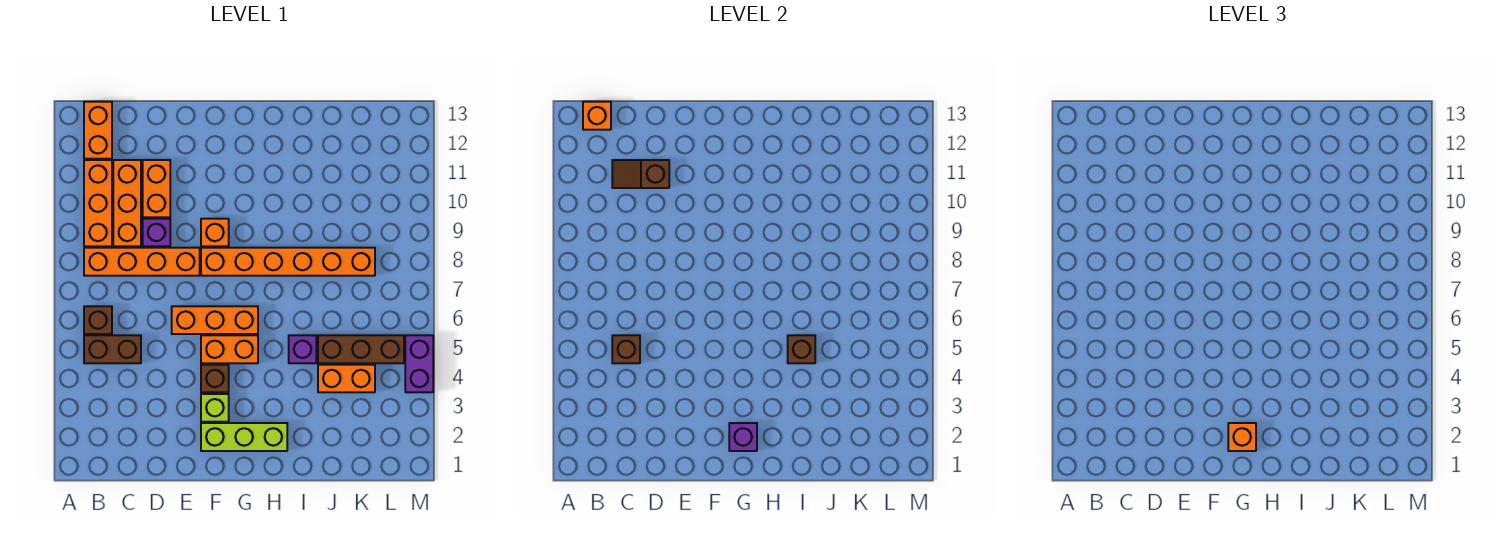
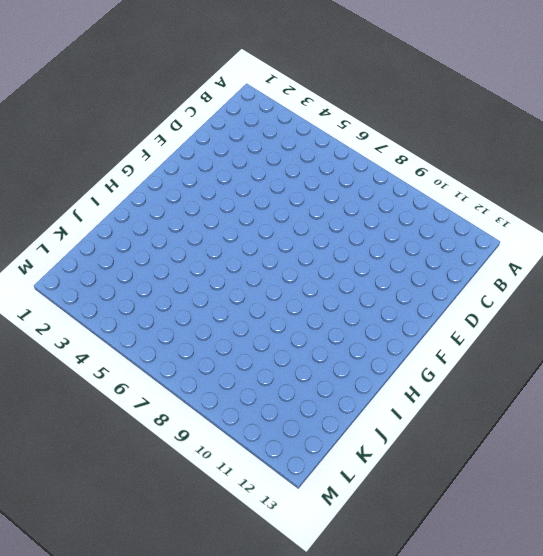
none -> brown 1x2 brick [84,335,141,363]
none -> brown 1x1 brick [84,306,112,334]
none -> orange 1x4 brick [84,248,200,276]

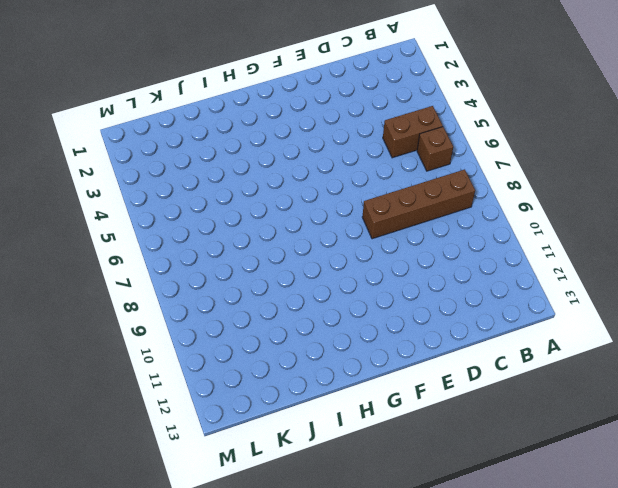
brown 1x4 brick [362,169,475,239] -> orange 1x4 brick [84,248,200,276]
none -> orange 1x3 brick [84,160,112,246]
none -> orange 1x2 brick [84,102,112,159]
none -> orange 1x3 brick [113,160,141,246]

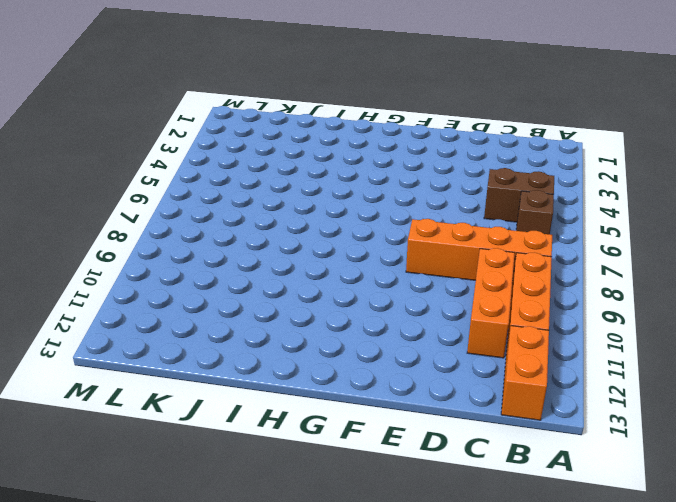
none -> purple 1x1 brick [143,219,170,246]
none -> orange 1x2 brick [143,160,170,217]
none -> orange 1x3 brick [172,306,258,334]

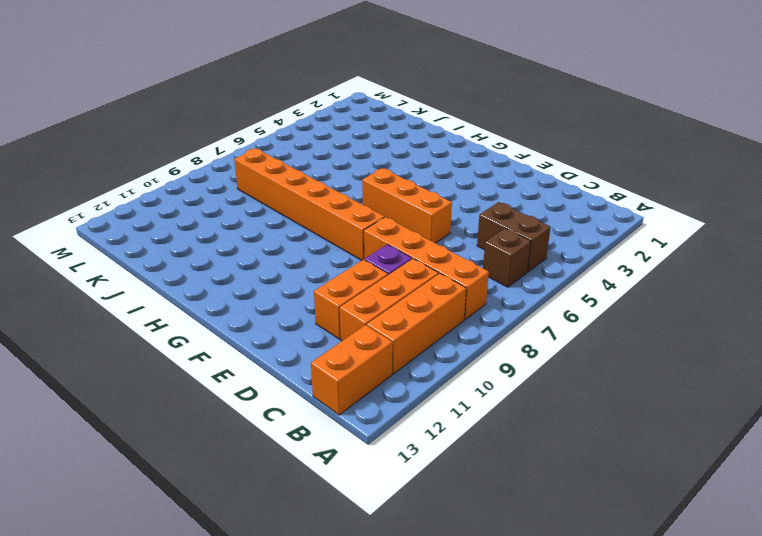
none -> lime 1x3 brick [201,423,287,451]
none -> lime 1x1 brick [201,394,229,422]
none -> brown 1x1 brick [201,365,229,392]

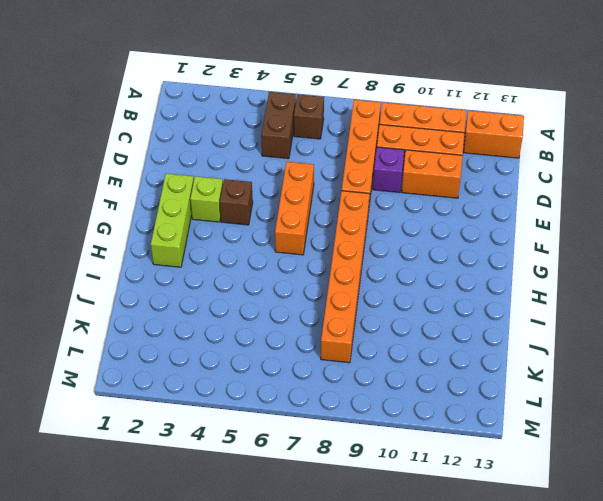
none -> orange 1x2 brick [201,335,258,363]
none -> orange 1x1 brick [201,219,229,246]
none -> purple 1x1 brick [289,335,316,363]

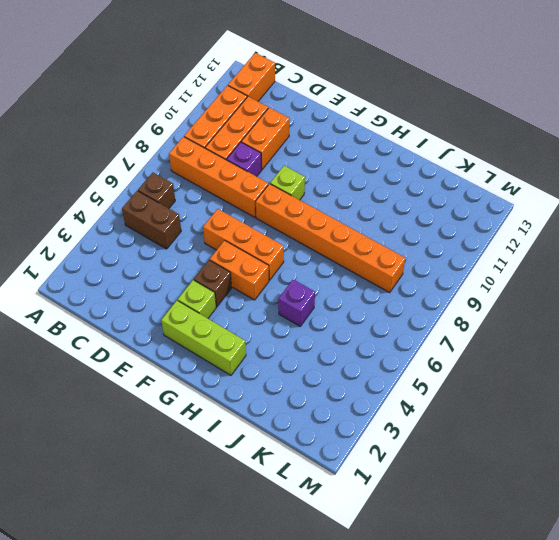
lime 1x1 brick [270,166,305,200] -> orange 1x1 brick [201,219,229,246]
none -> orange 1x2 brick [318,365,375,392]
none -> brown 1x3 brick [318,335,404,363]
none -> purple 1x2 brick [405,335,433,392]

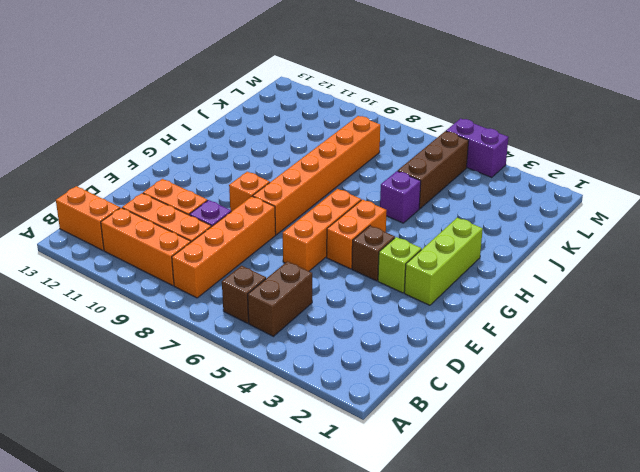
none -> orange 1x2 brick [318,365,375,392]
none -> orange 1x1 brick [583,102,611,130]
none -> brown 1x1 brick [612,335,640,363]

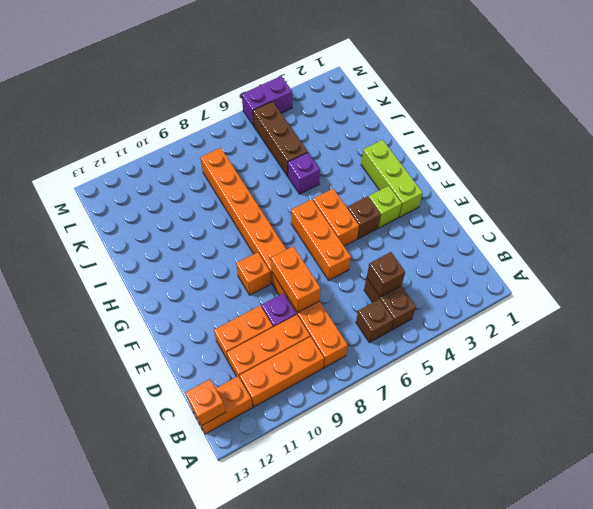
orange 1x2 brick [271,246,320,313] -> orange 1x2 brick moved to [318,365,375,392]
none -> brown 1x2 slope [612,160,669,188]
none -> purple 1x1 brick [729,423,757,451]
none -> brown 1x1 brick [788,335,815,363]

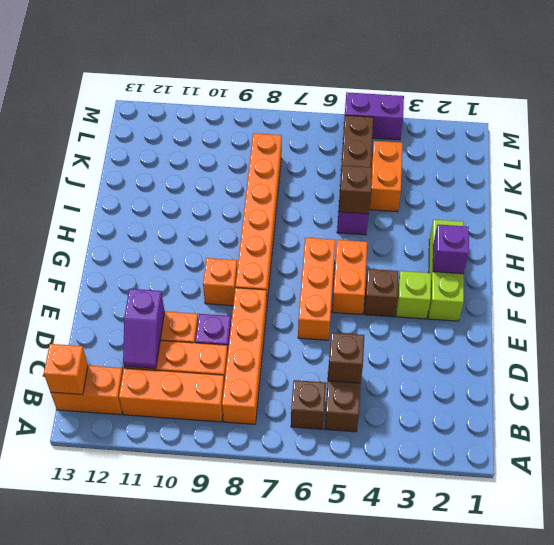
purple 1x2 slope [123,289,164,369] -> brown 1x2 slope [612,160,669,188]
none -> orange 1x1 brick [1228,423,1256,451]

